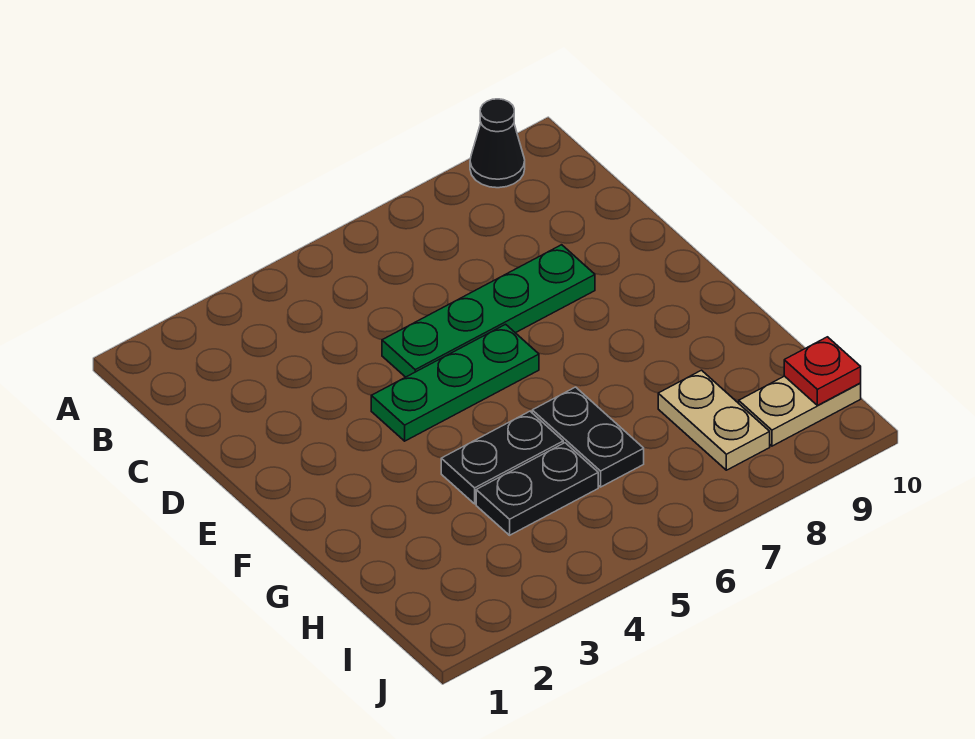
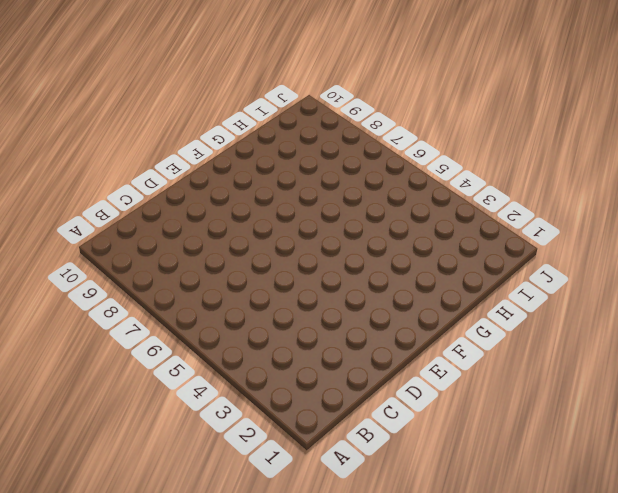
none -> black 1x1 cone [470,99,525,188]
none -> green 1x4 plate [382,245,595,377]

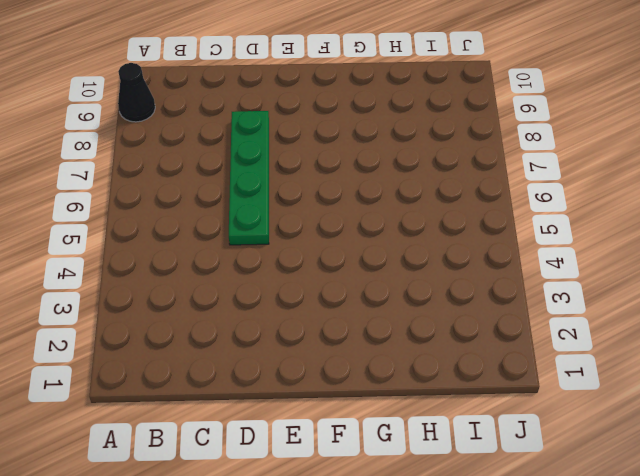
none -> green 1x3 plate [371,324,539,441]
none -> black 1x2 plate [441,411,563,504]

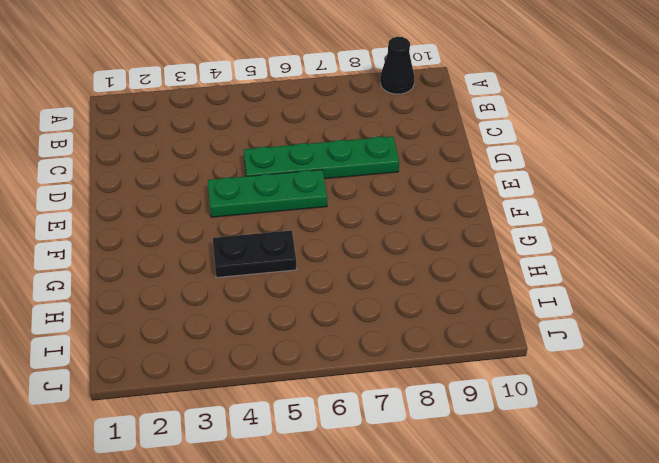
none -> black 1x2 plate [532,387,644,487]
none -> black 1x2 plate [476,443,598,535]

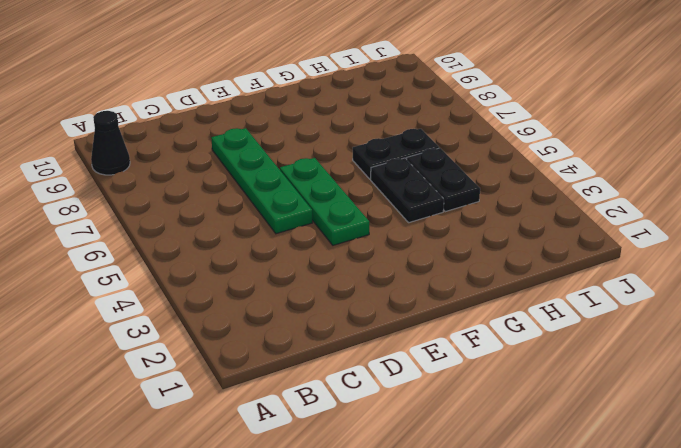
none -> tan 1x2 plate [658,370,770,470]
none -> tan 1x2 plate [739,376,861,446]

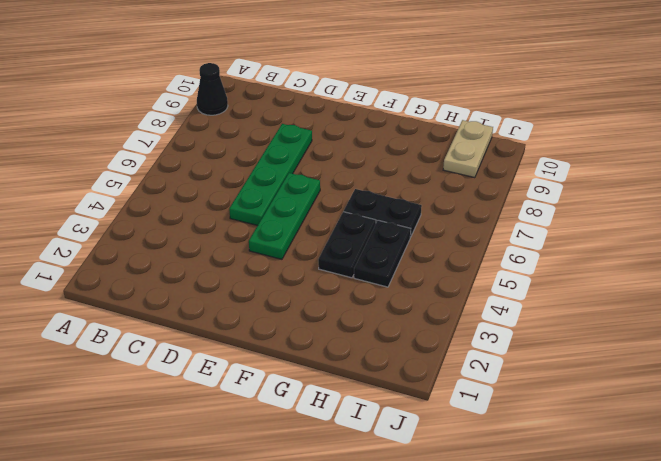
none -> tan 1x2 plate [658,370,770,470]
none -> red 1x1 plate [784,337,861,405]

